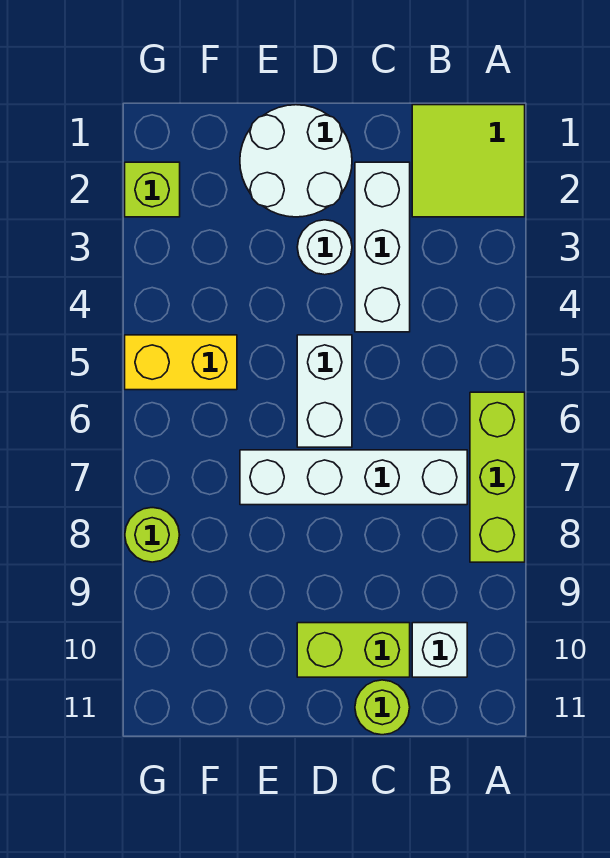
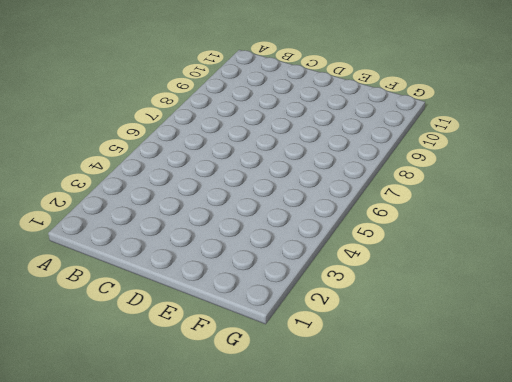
none -> lime 2x2 tile [412,105,525,217]
none -> lime 1x3 brick [470,392,525,562]
none -> white 1x4 brick [240,450,467,505]

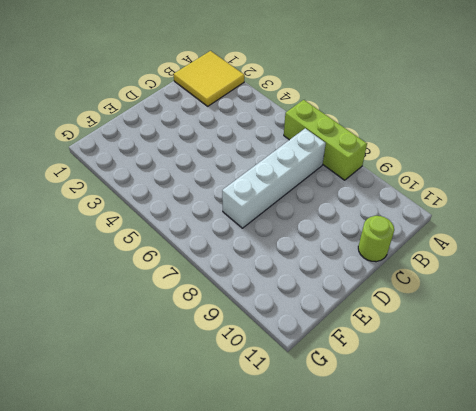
yellow 2x2 tile [174,51,244,106] -> lime 2x2 tile [412,105,525,217]
none -> white 1x1 brick [412,623,467,677]
none -> white 1x3 brick [355,162,410,332]
none -> lime 1x2 brick [297,623,410,677]

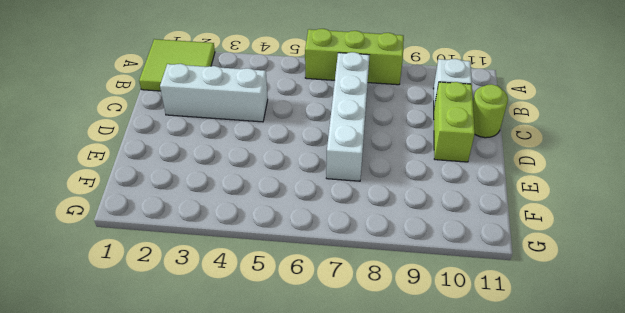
none -> white 2x2 round brick [240,105,352,217]
none -> white 1x1 round brick [297,220,352,275]
none -> white 1x2 brick [297,335,352,447]

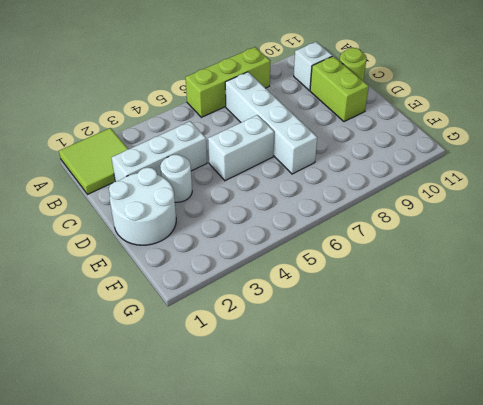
none -> yellow 1x2 brick [125,335,237,390]
none -> lime 1x1 brick [125,162,180,217]
none -> lime 1x1 round brick [125,508,179,562]

